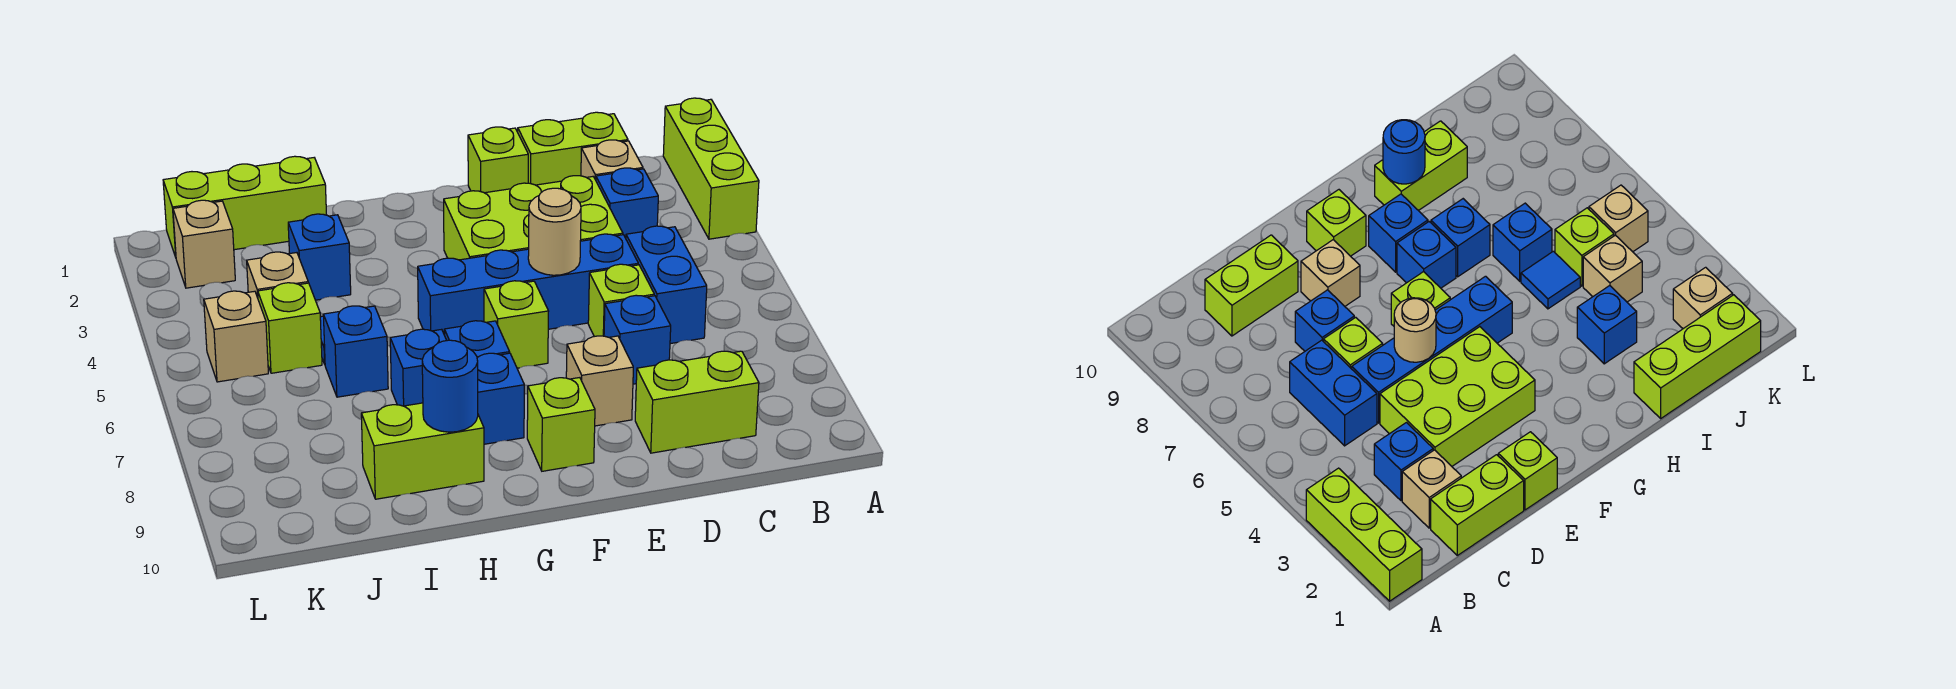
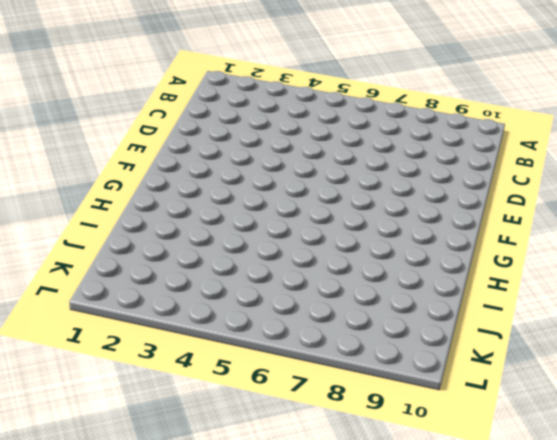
none -> lime 1x3 brick [663,98,759,239]
none -> lime 1x2 brick [518,112,628,185]
none -> tan 1x1 brick [581,140,643,180]

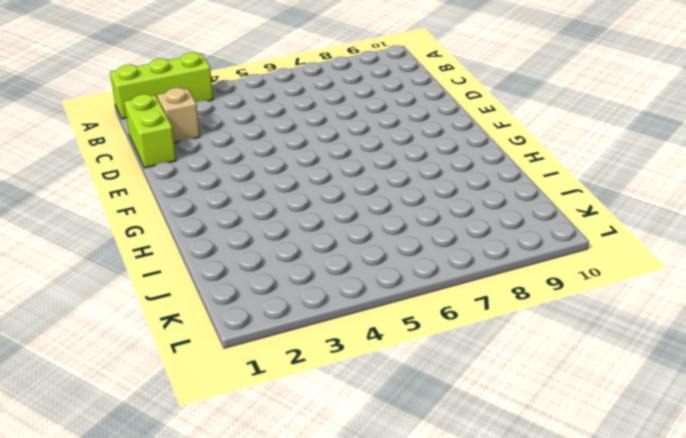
none -> blue 1x1 brick [596,168,658,238]
none -> blue 1x2 brick [626,226,707,344]
none -> lime 1x2 brick [635,351,759,453]

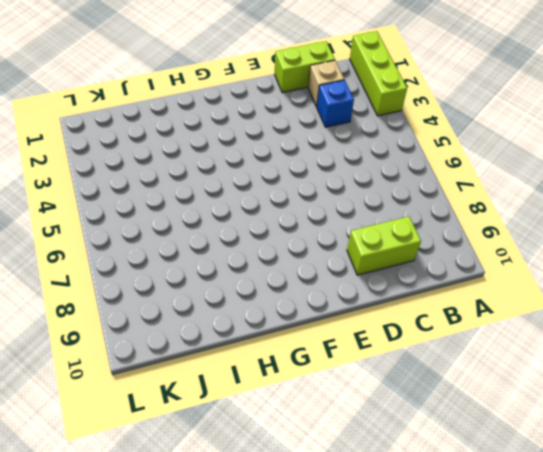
none -> blue 1x2 brick [626,226,707,344]
none -> lime 2x3 brick [444,176,623,260]
none -> blue 1x4 brick [418,234,638,335]

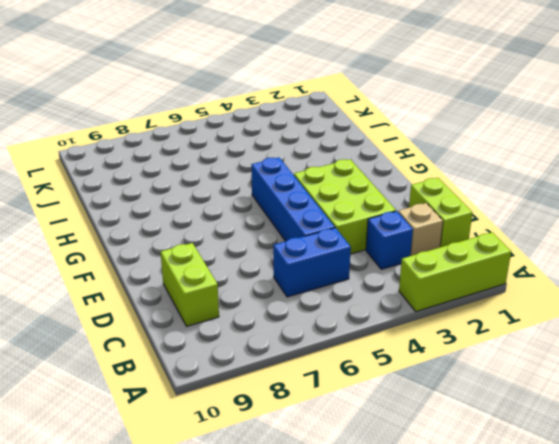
none -> lime 1x1 brick [588,264,654,337]
none -> blue 1x1 brick [604,295,671,384]
none -> lime 1x1 brick [468,127,528,193]

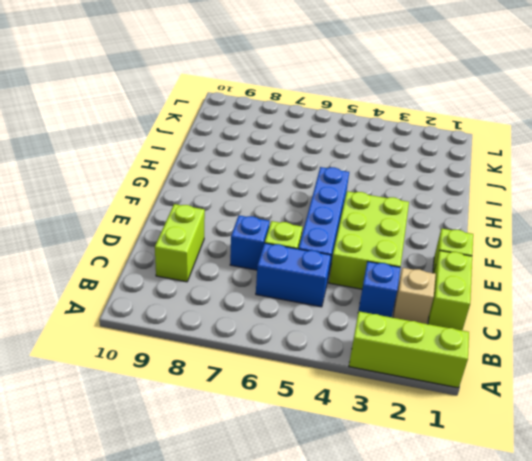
none -> tan 1x1 brick [566,336,633,426]
none -> lime 1x1 brick [484,281,549,368]
none -> lime 1x1 brick [527,378,595,471]

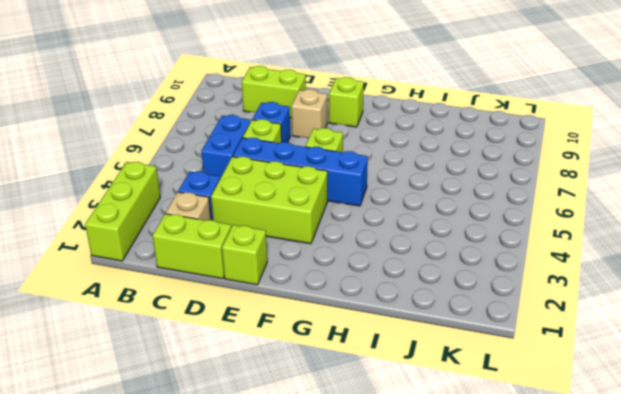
none -> blue 1x1 brick [444,321,510,358]
none -> blue 1x1 brick [477,353,524,444]
none -> blue 1x1 brick [390,329,447,406]

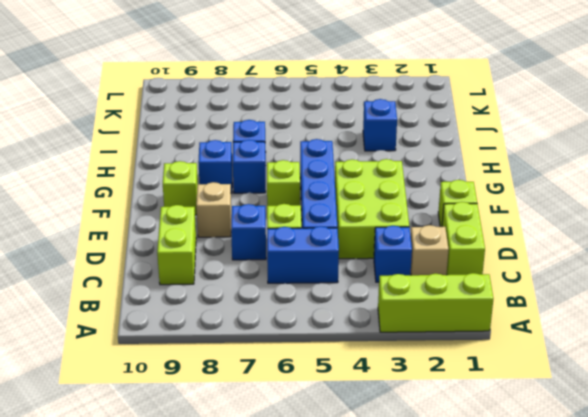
none -> lime 1x2 brick [361,403,484,499]
none -> lime 1x3 brick [163,156,326,257]
none -> blue 1x1 tile [1521,251,1580,309]

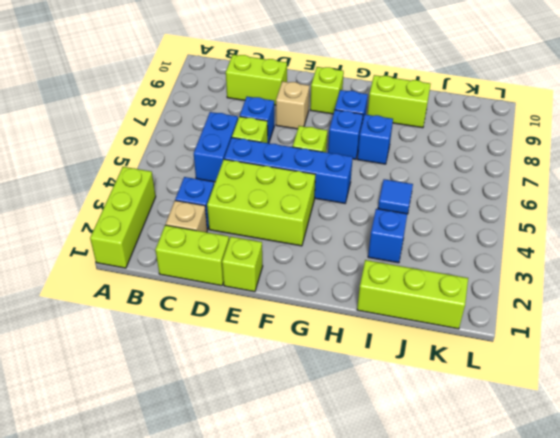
none -> blue 1x1 brick [323,306,388,397]
none -> tan 1x1 brick [247,252,308,298]
none -> lime 1x1 brick [258,283,322,373]

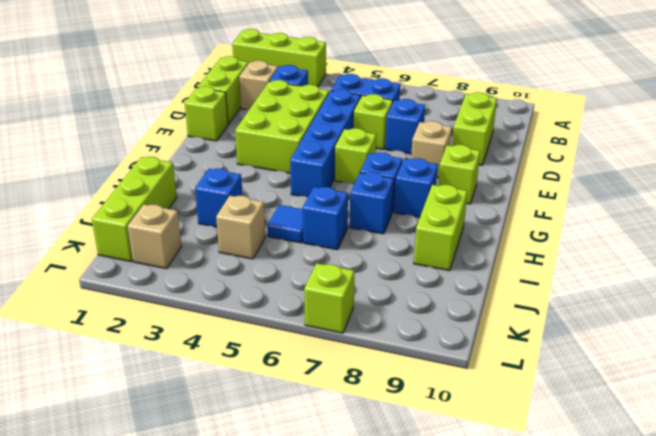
lime 1x1 brick [304,263,354,333] -> lime 1x1 brick moved to [258,283,322,373]
none -> tan 1x1 brick [204,291,268,382]
none -> tan 1x1 round brick [528,188,581,275]
none -> blue 1x1 round brick [422,340,478,432]

